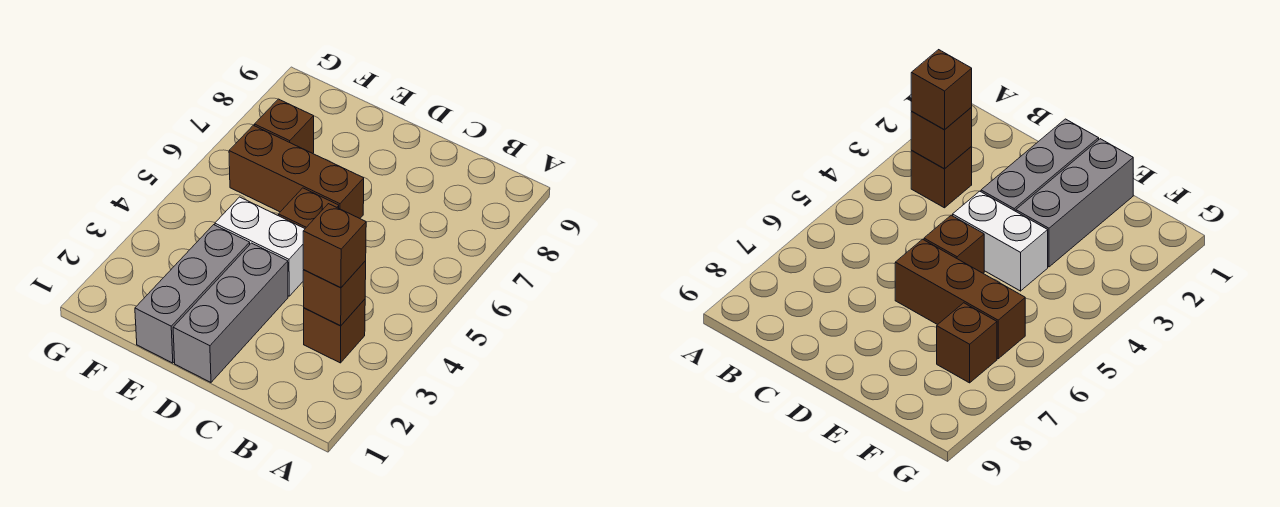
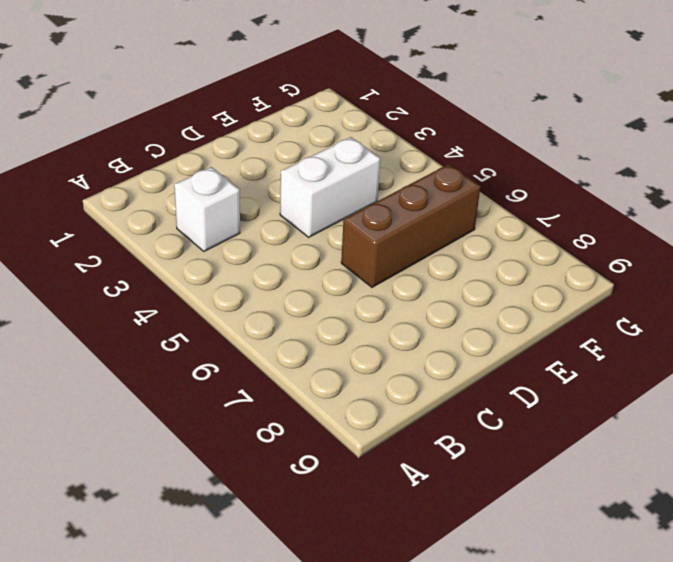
white 1x1 brick [174,167,240,251] -> brown 1x1 brick [304,299,365,363]
none -> grey 1x3 brick [173,243,288,382]
none -> brown 1x1 brick [278,188,339,228]

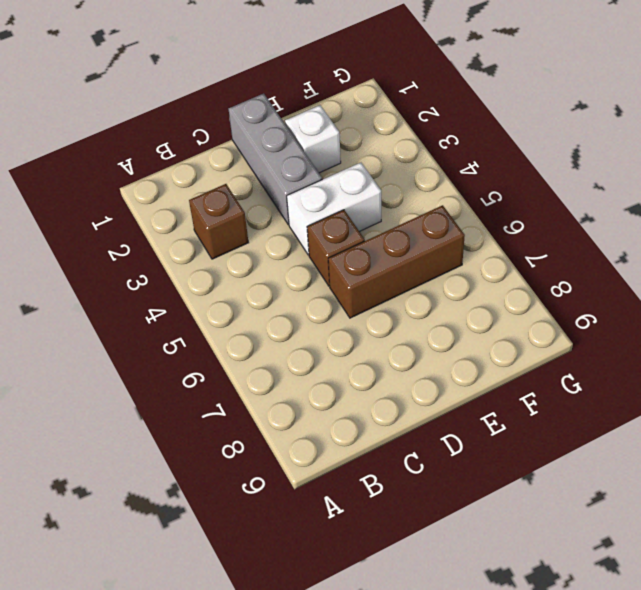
white 1x1 brick [285,105,341,173] -> grey 1x3 brick [135,225,250,363]
none -> brown 1x1 brick [254,99,314,153]
none -> brown 1x1 brick [303,261,366,326]

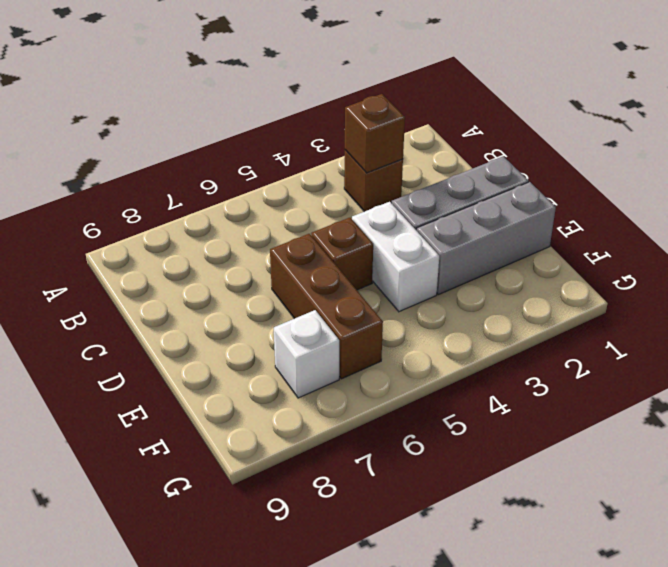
white 1x1 brick [274,310,339,398] -> brown 1x1 brick [254,99,314,153]
none -> brown 1x1 brick [303,204,366,288]

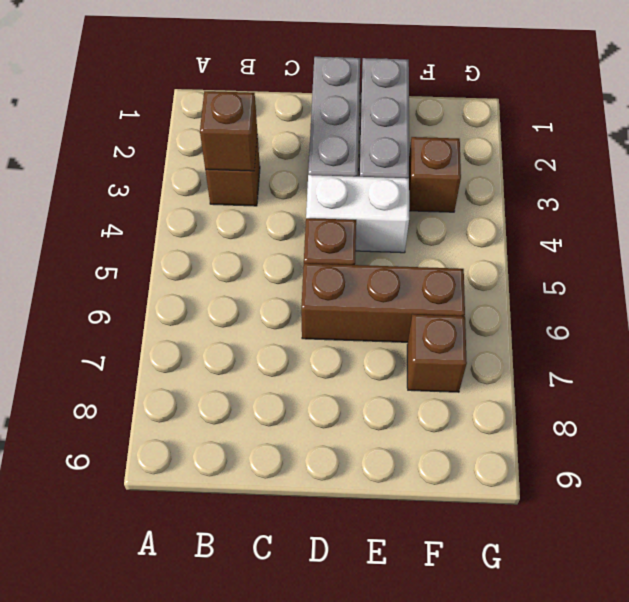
brown 1x1 brick [409,137,461,212] -> brown 1x1 brick moved to [303,204,366,288]

